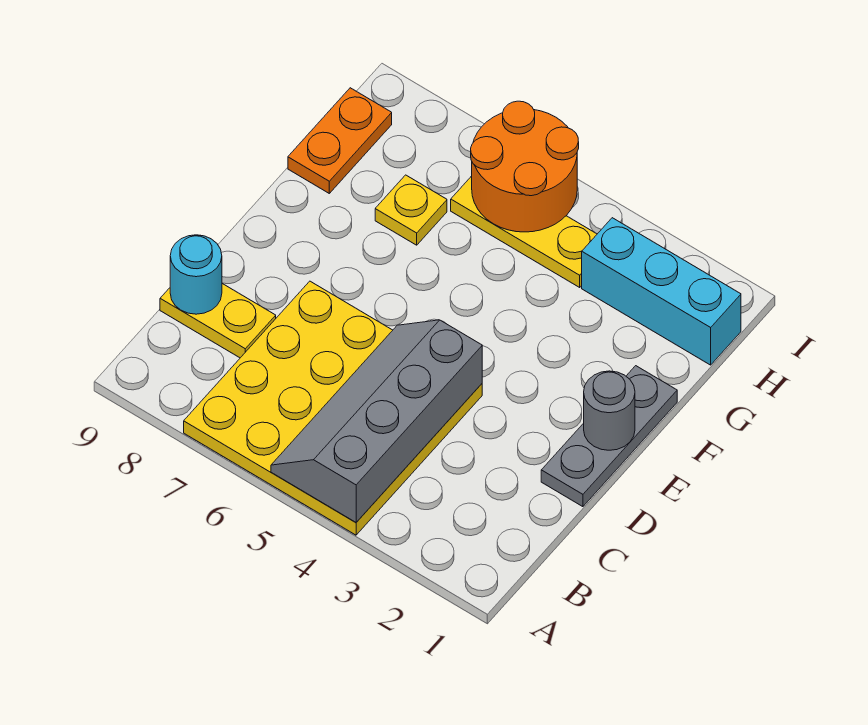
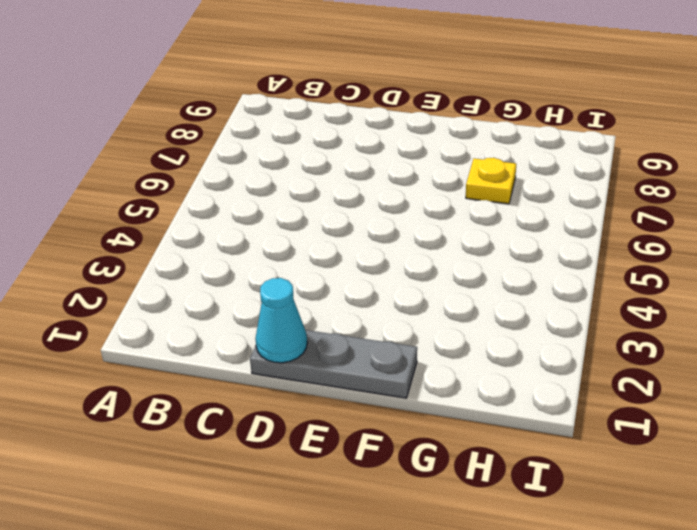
cyan 1x1 cone [255,278,307,363] -> none
none -> yellow 4x4 plate [184,281,482,535]
none -> yellow 1x2 plate [160,284,276,358]

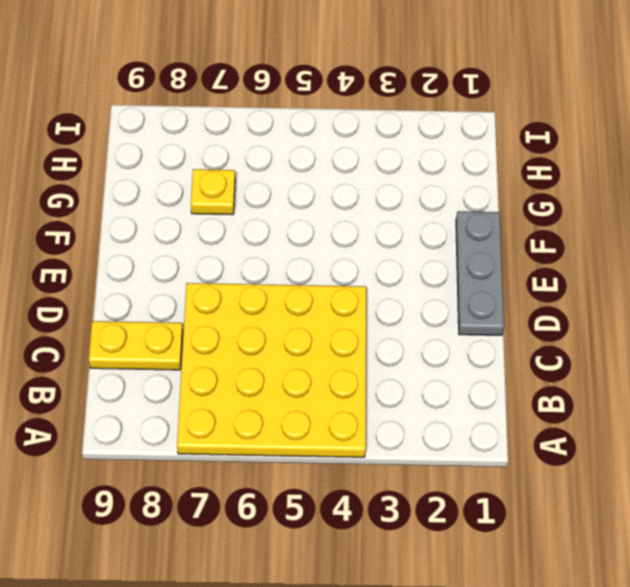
none -> orange 1x2 plate [288,88,392,193]
none -> cyan 1x3 brick [582,218,741,365]

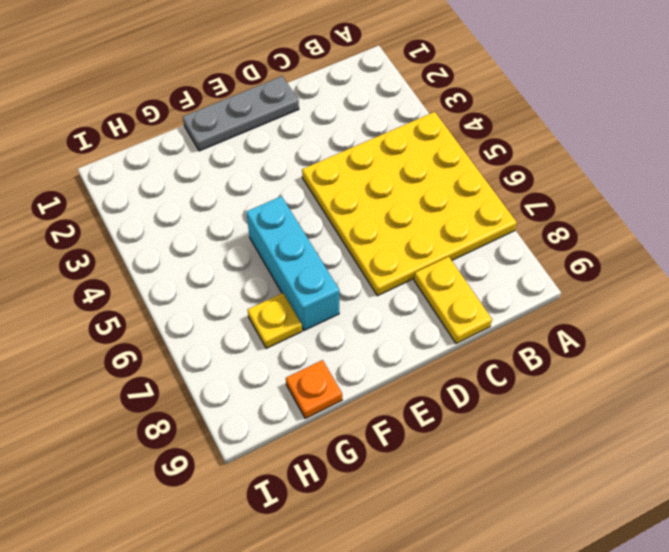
cyan 1x3 brick [246,196,339,331] -> cyan 1x3 brick moved to [582,218,741,365]
orange 1x1 plate [286,360,342,418] -> orange 1x2 plate [288,88,392,193]
none -> yellow 1x3 plate [451,176,597,287]
none -> grey 2x4 slope [271,320,482,522]

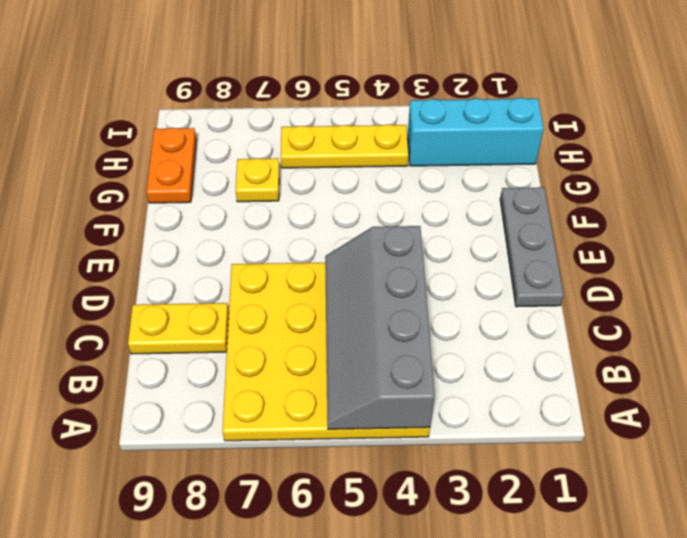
none -> cyan 1x1 round brick [170,235,222,314]
none -> grey 1x1 round brick [584,371,635,450]

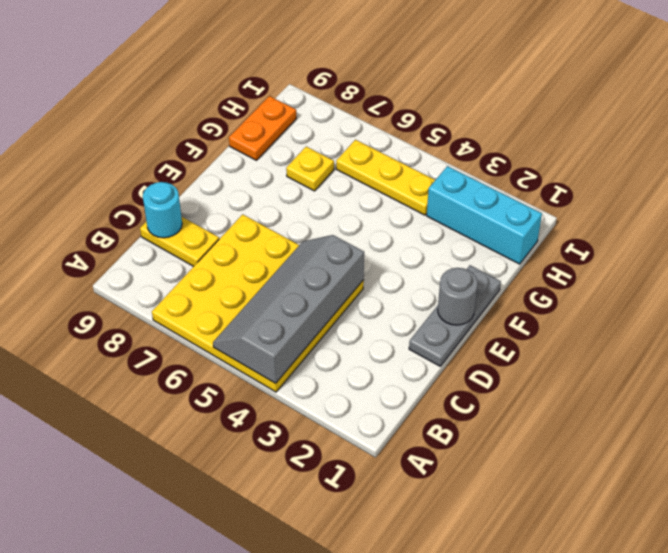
none -> orange 2x2 round brick [471,101,579,232]

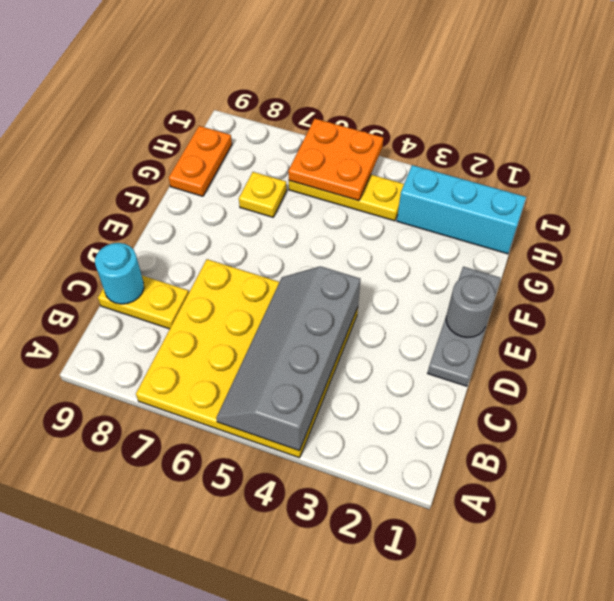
orange 2x2 plate [288,119,383,201] -> orange 2x2 round brick [471,101,579,232]

